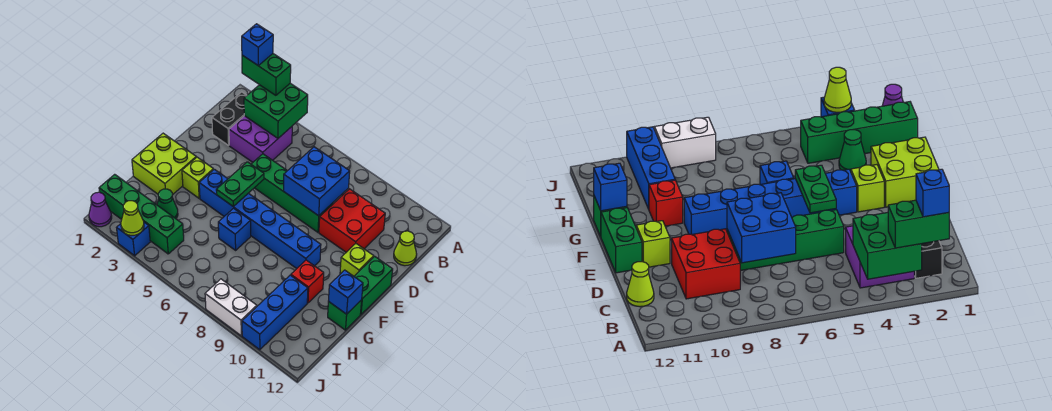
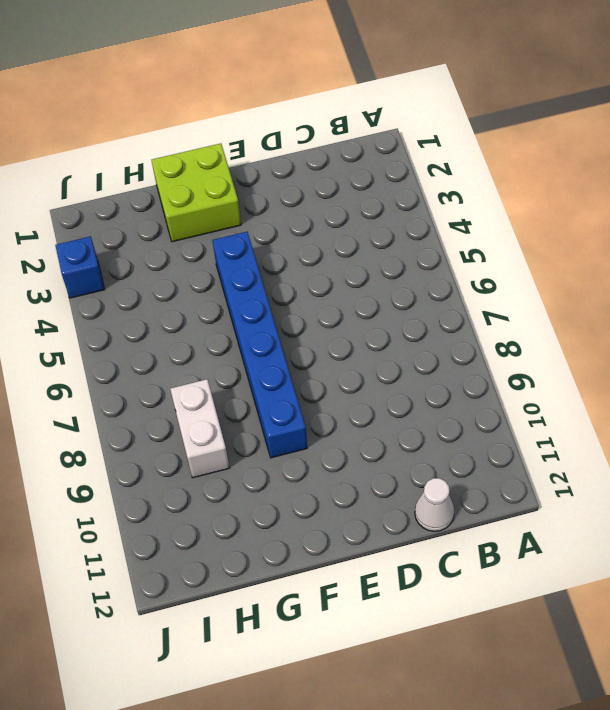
white 1x1 cone [415,478,454,531] -> lime 1x1 cone [394,231,417,266]
white 1x2 brick [170,379,229,478] -> white 1x2 brick moved to [205,279,257,336]
none -> black 1x2 brick [212,92,247,145]
none -> purple 2x2 brick [229,116,292,162]
none -> red 2x2 brick [319,189,385,252]

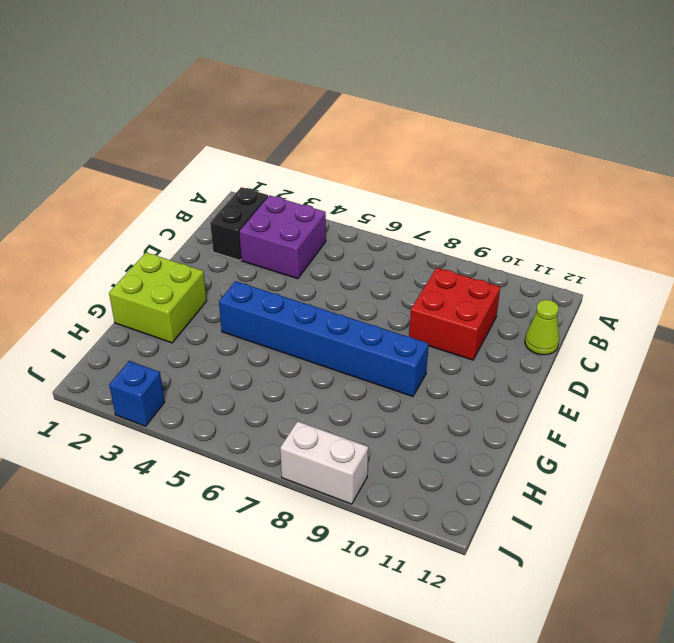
none -> green 1x4 brick [251,154,333,232]
none -> lime 1x1 brick [340,244,374,276]
none -> green 1x2 brick [354,256,393,314]

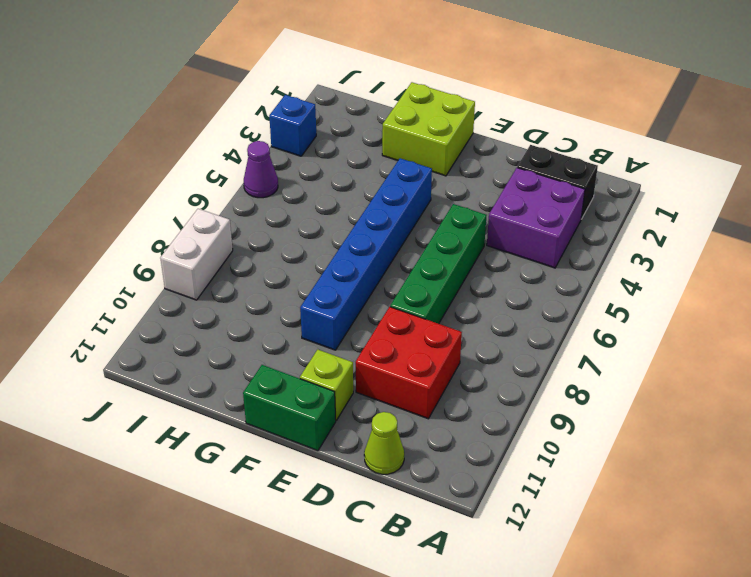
purple 1x1 cone [244,141,278,198] -> purple 1x1 cone moved to [89,192,112,227]
none -> lime 1x1 brick [182,157,213,198]
none -> blue 1x1 brick [218,208,251,250]
none -> red 1x1 brick [291,260,324,303]

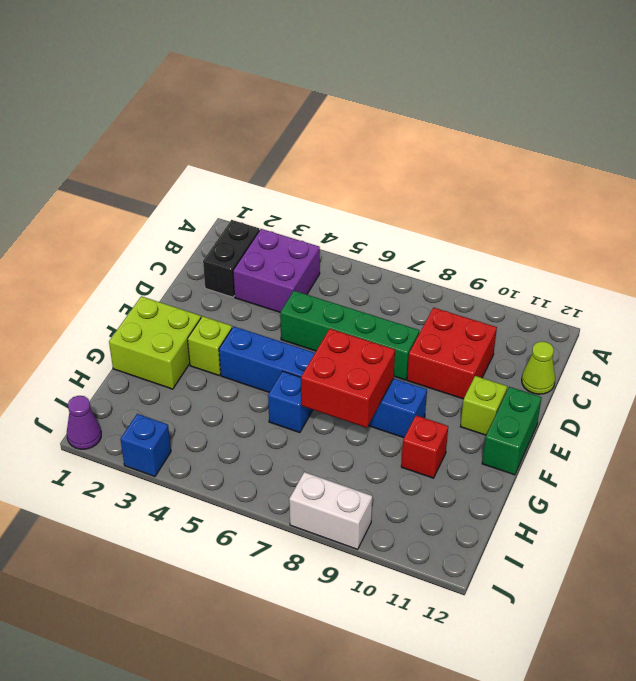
red 2x2 brick [301,329,395,428] -> none
none -> green 1x1 brick [328,300,362,330]
none -> green 1x1 cone [157,189,178,219]
none -> blue 1x3 brick [242,275,308,350]

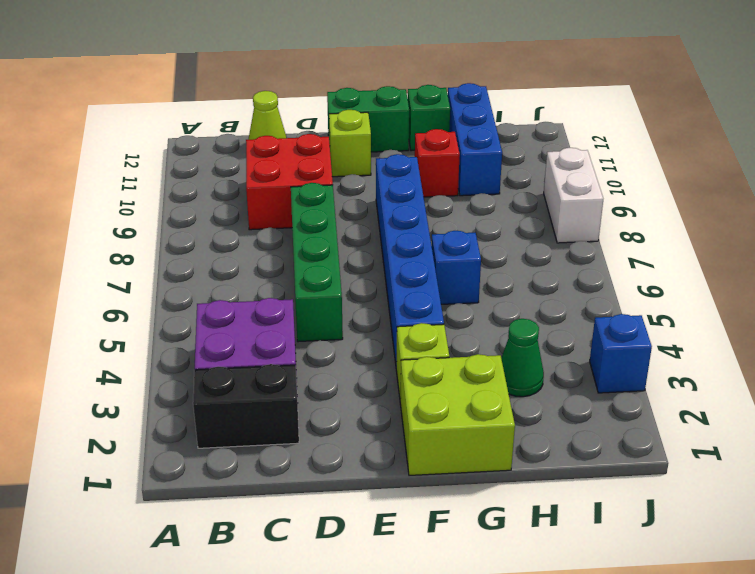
blue 1x3 brick [448,83,502,196] -> blue 1x3 brick turned to [242,275,308,350]
none -> green 1x4 brick [99,174,184,254]
none -> purple 1x1 cone [89,192,112,227]
none -> green 2x2 brick [244,83,308,138]

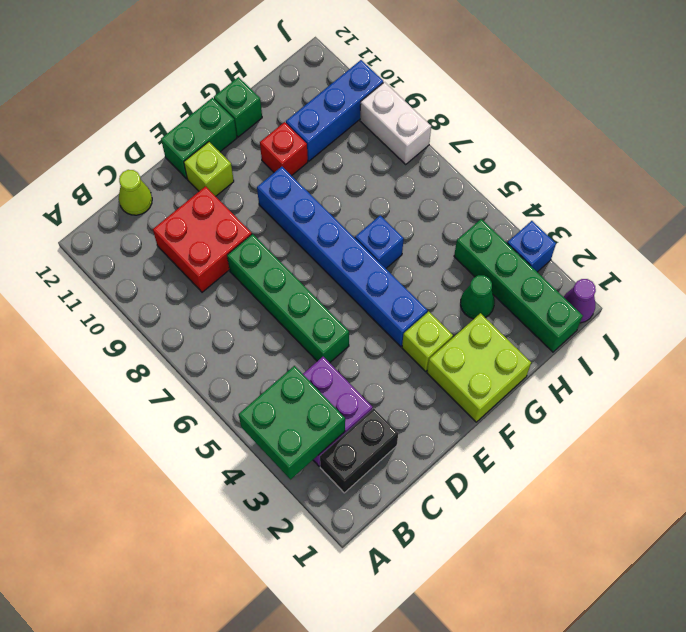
none -> blue 2x2 brick [284,147,350,216]
none -> green 1x2 plate [216,162,264,207]
none -> blue 1x1 brick [329,270,363,314]

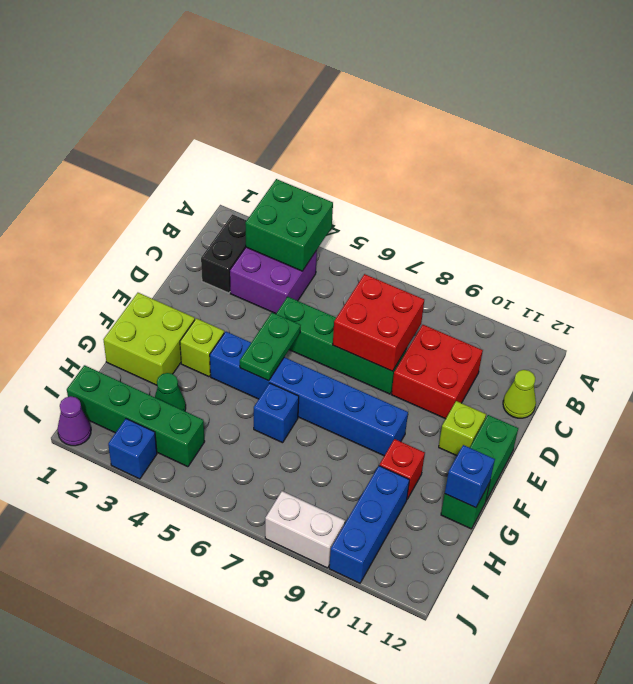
red 2x2 brick [333,274,424,371] -> blue 2x2 brick [284,147,350,216]
none -> lime 1x1 cone [121,201,144,236]
none -> green 1x2 brick [242,54,291,95]
none -> blue 1x1 brick [242,24,273,66]

